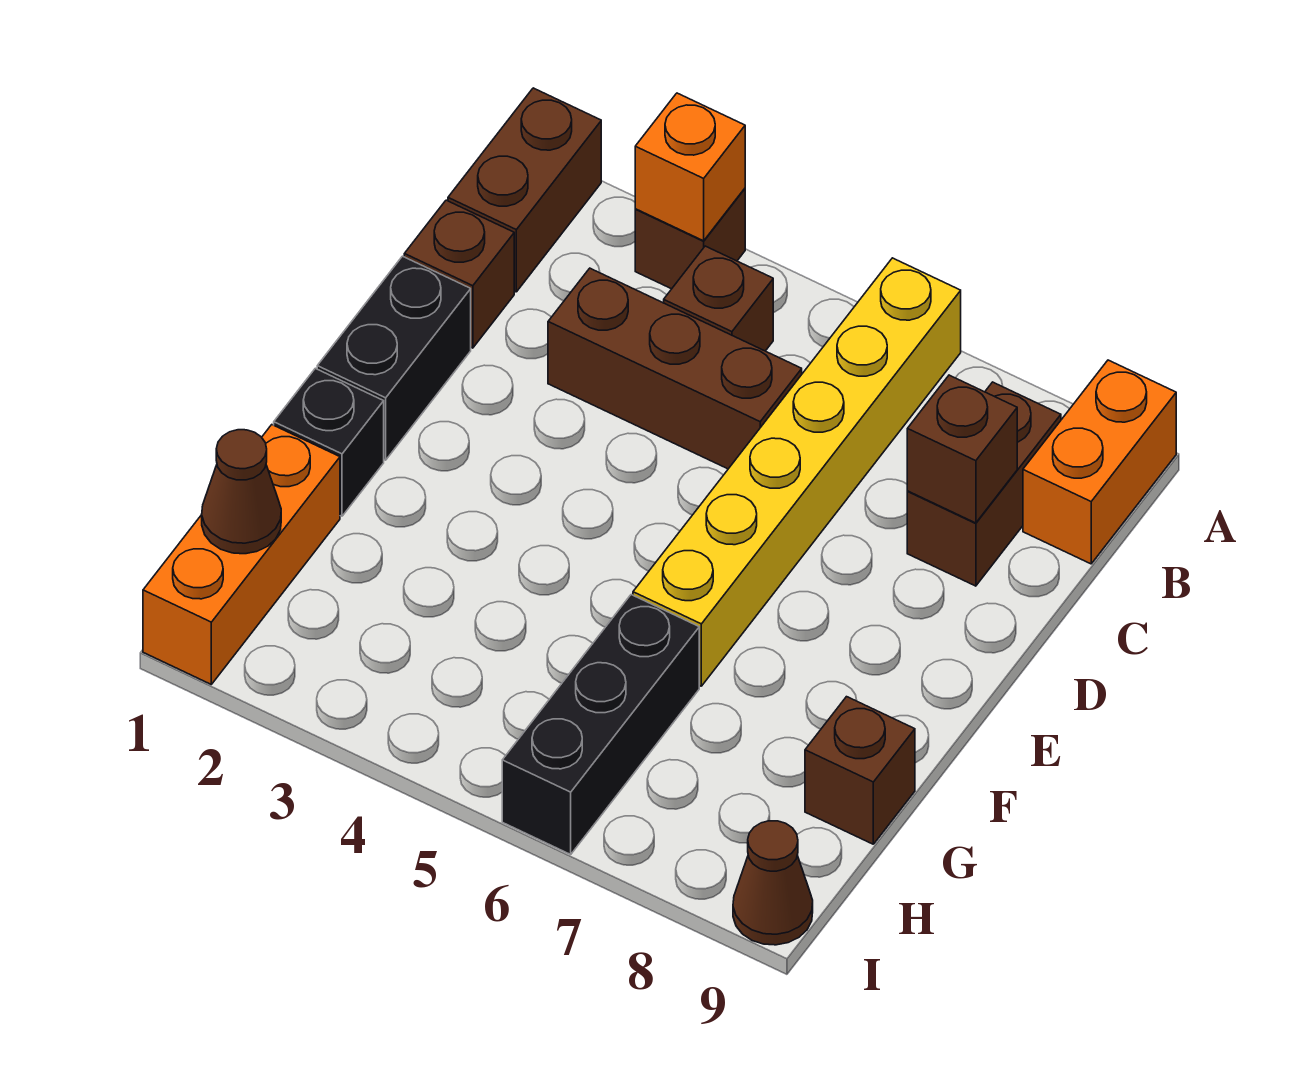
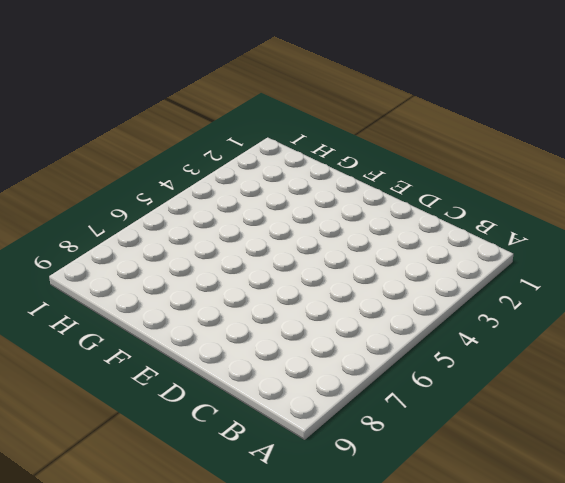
none -> brown 1x2 brick [448,88,601,292]
none -> brown 1x1 brick [635,189,745,289]
none -> yellow 1x6 brick [633,258,961,686]

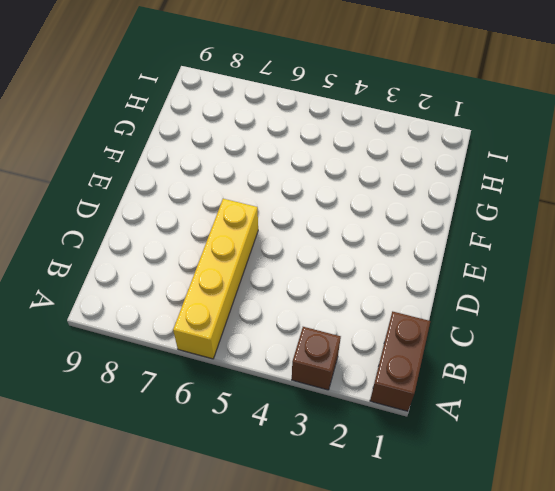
yellow 1x4 brick [173,199,258,359] -> yellow 1x6 brick [633,258,961,686]
none -> orange 1x2 brick [1023,360,1176,564]
none -> brown 1x1 brick [664,246,773,351]
none -> brown 1x2 brick [907,382,1061,586]

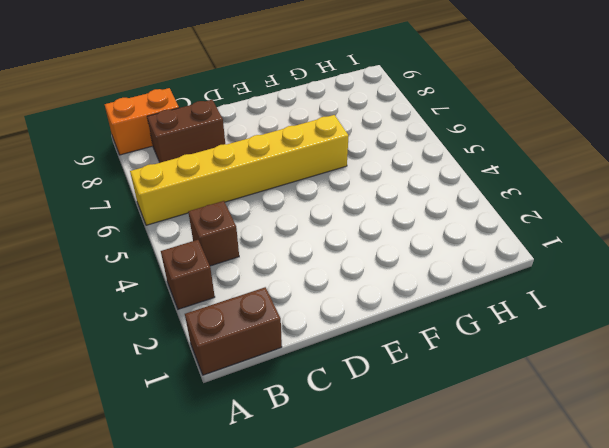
none -> brown 1x1 brick [404,200,514,348]
none -> brown 1x3 brick [548,268,802,469]
none -> black 1x2 brick [317,256,471,460]

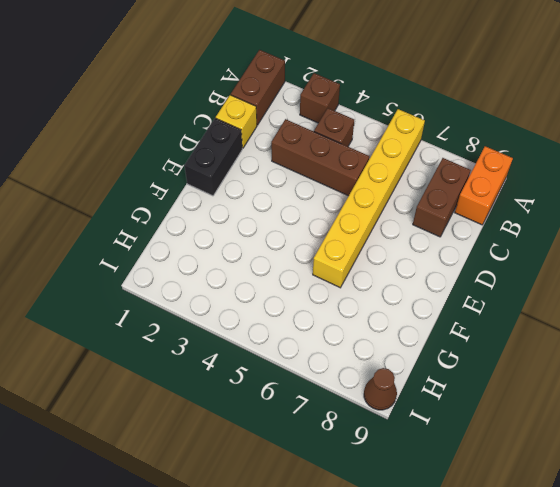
yellow 1x1 brick [216,95,257,148] -> brown 1x1 brick [404,200,514,348]
none -> black 1x1 brick [274,368,384,516]
none -> orange 1x3 brick [143,425,340,684]
none -> black 1x3 brick [502,595,699,854]

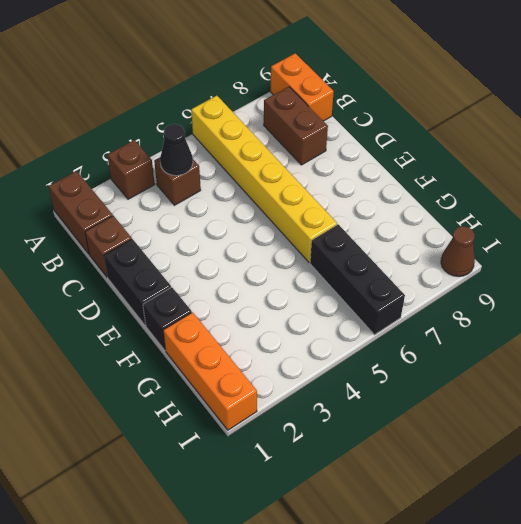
black 1x1 cone [160,124,193,176] -> none
none -> brown 1x3 brick [548,268,802,469]
none -> brown 1x1 brick [805,697,915,844]
none -> orange 1x1 brick [635,93,745,241]

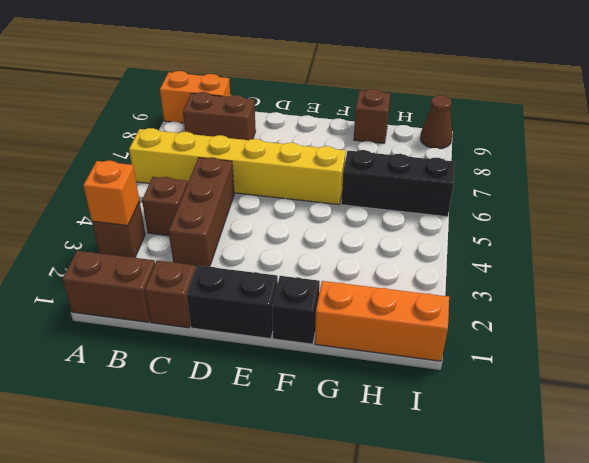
none -> brown 1x1 brick [907,375,1017,523]
none -> brown 1x1 cone [202,430,281,554]

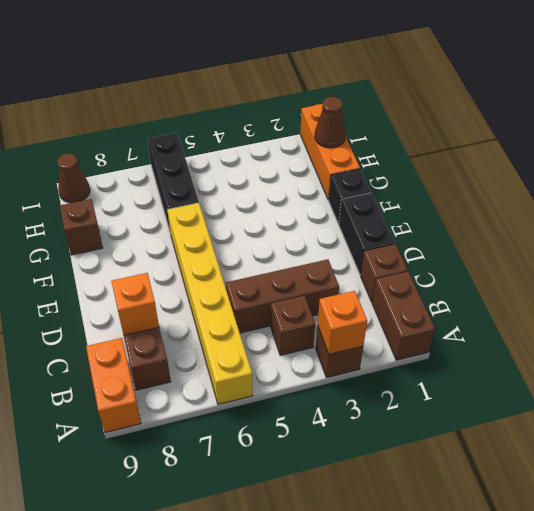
orange 1x1 brick [111,273,159,335] -> brown 1x1 brick [907,375,1017,523]

